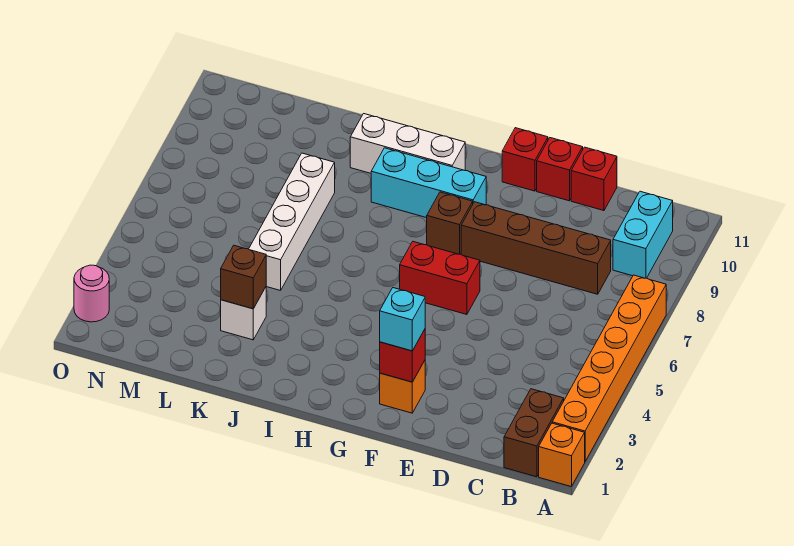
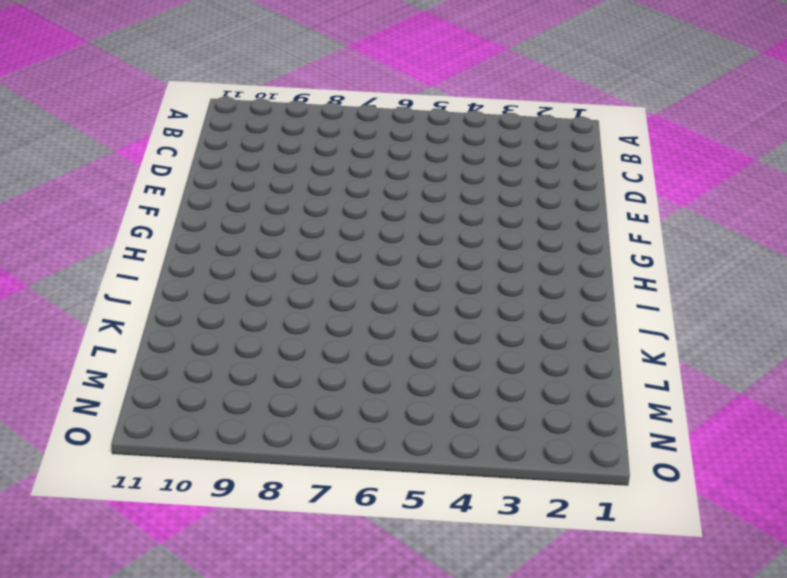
none -> orange 1x1 brick [539,423,585,487]
none -> orange 1x6 brick [552,275,666,461]
none -> brown 1x2 brick [504,389,564,477]

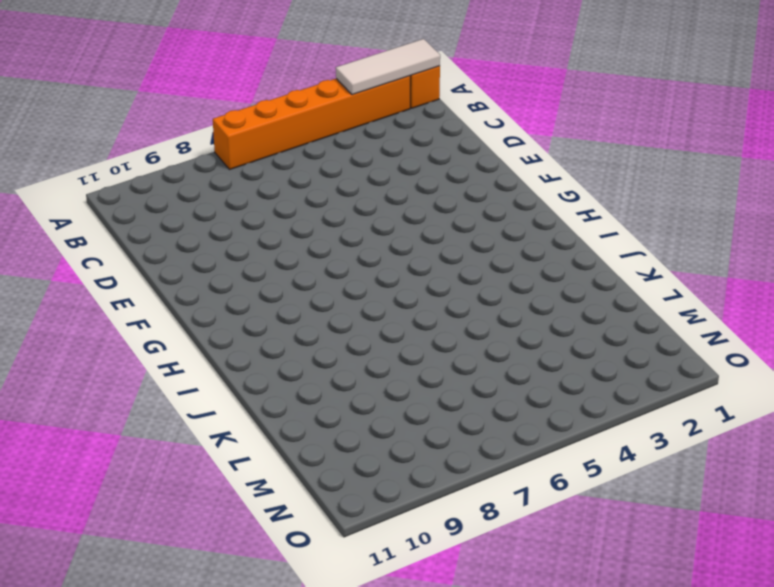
white 1x3 tile [336,39,440,95] -> none
none -> brown 1x2 brick [504,389,564,477]
none -> cyan 1x2 brick [613,191,673,278]
none -> brown 1x4 brick [461,202,611,294]

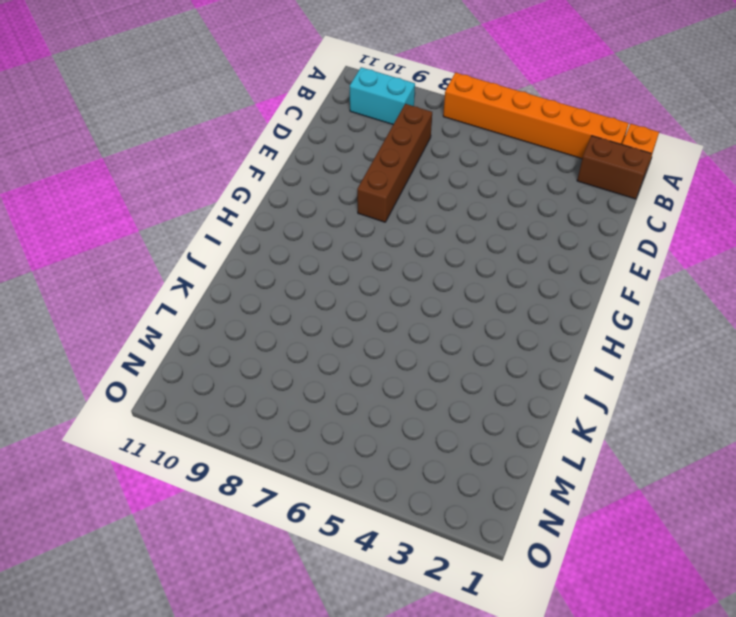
none -> red 1x1 brick [571,147,617,211]
none -> red 1x1 brick [537,138,583,201]
none -> orange 1x1 brick [380,360,425,413]

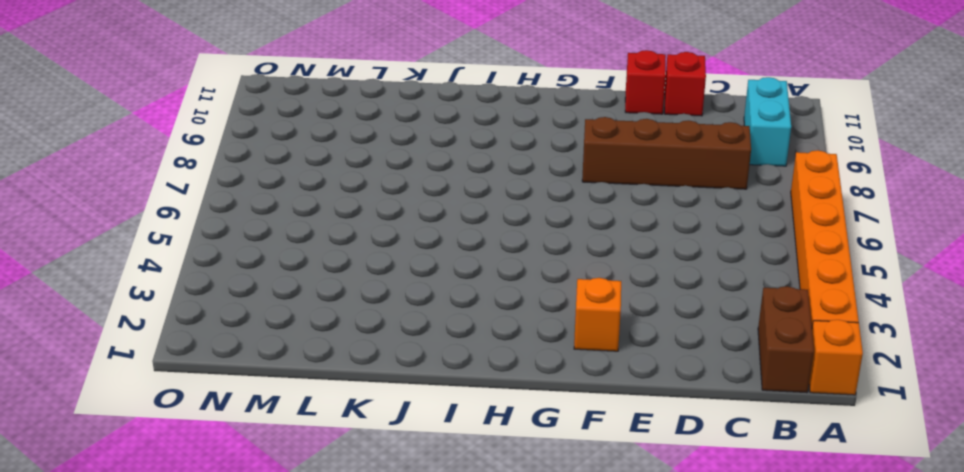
none -> red 1x2 brick [400,242,480,315]
none -> red 1x1 brick [502,128,548,191]
none -> brown 1x1 brick [427,192,473,254]

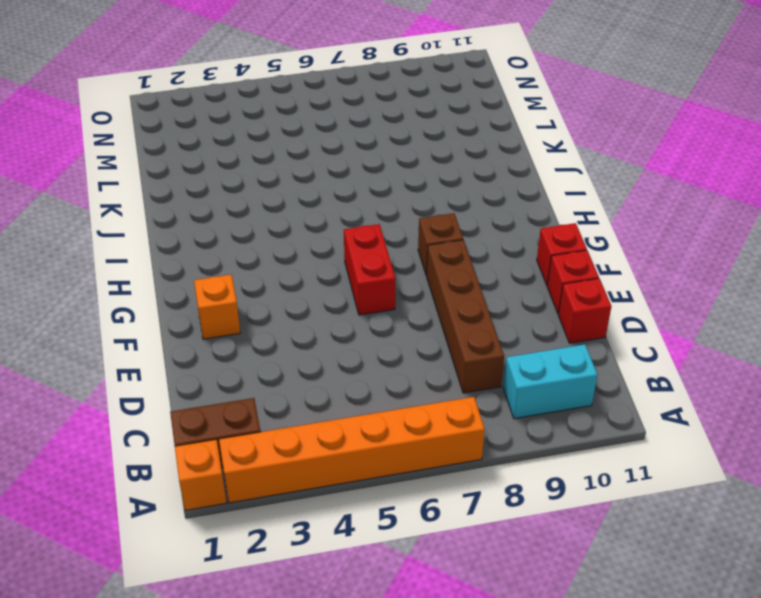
none -> cyan 1x3 brick [371,148,486,218]
none -> white 1x3 brick [350,114,465,173]
none -> white 1x1 brick [221,287,266,340]

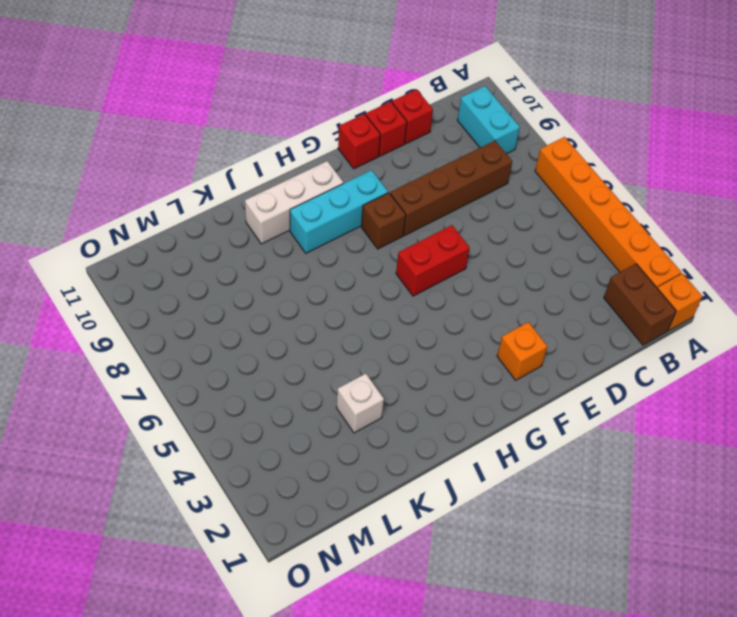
none -> white 1x4 brick [249,153,335,291]
none -> pink 1x1 round brick [74,265,109,322]
none -> red 1x1 brick [380,329,425,382]

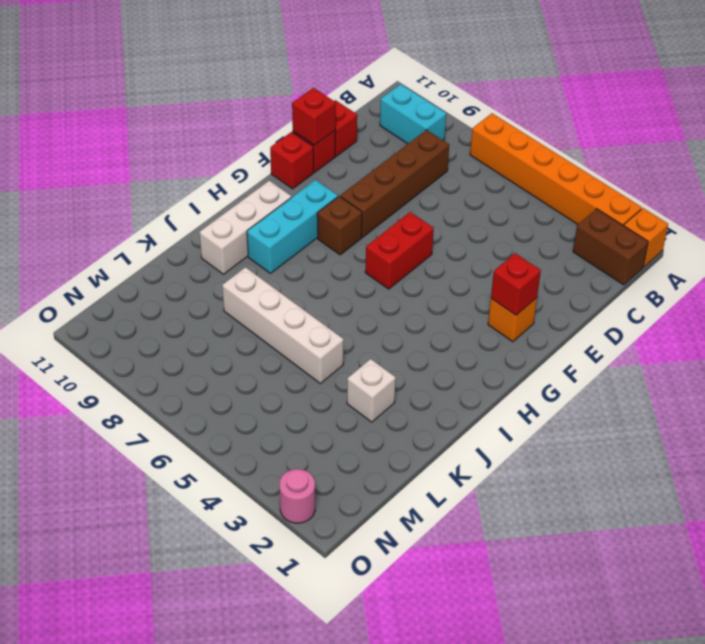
red 1x1 brick [292,88,336,145] -> none
none -> brown 1x1 brick [221,246,266,309]
none -> cyan 1x1 brick [380,288,425,351]

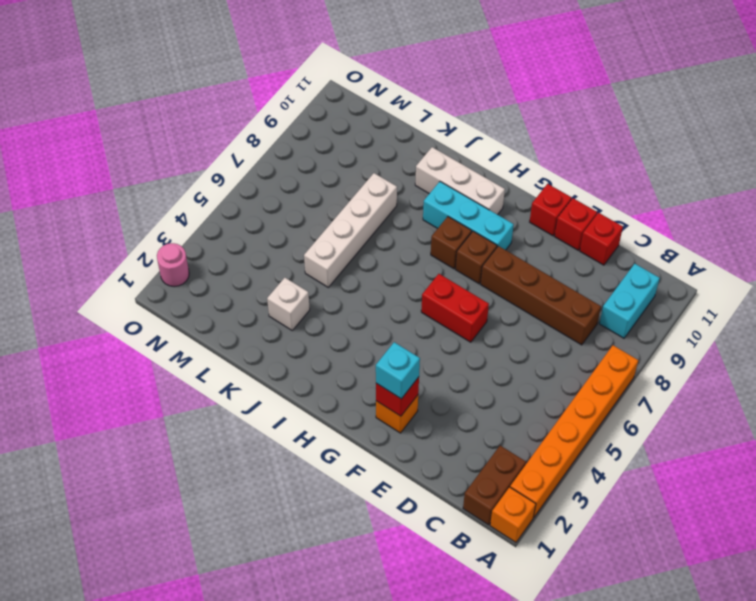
brown 1x1 brick [431,217,472,269] -> brown 1x1 brick moved to [221,246,266,309]

